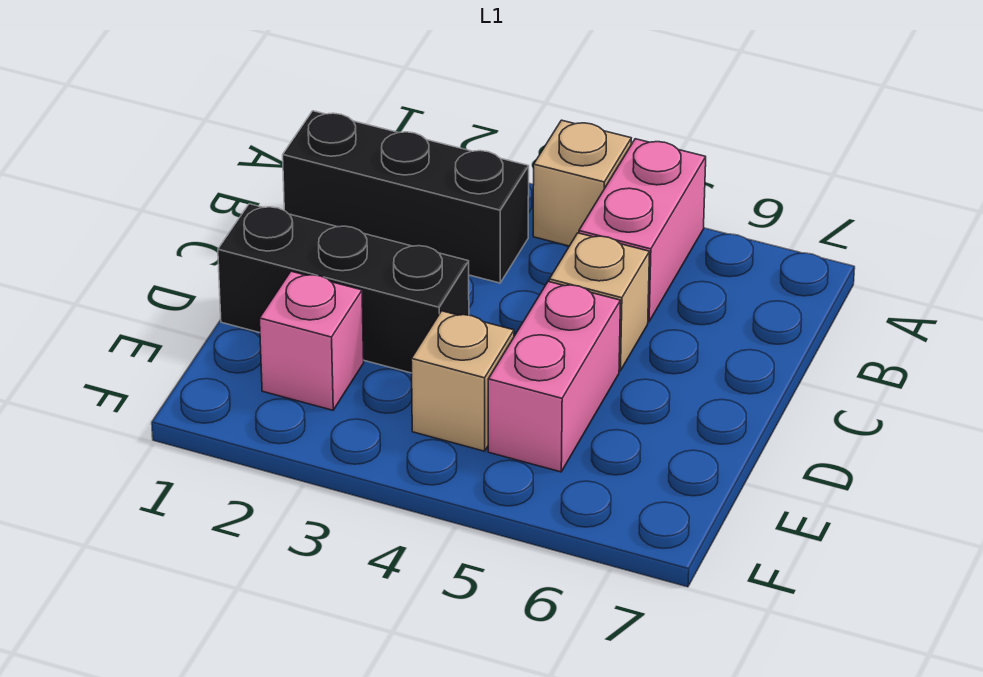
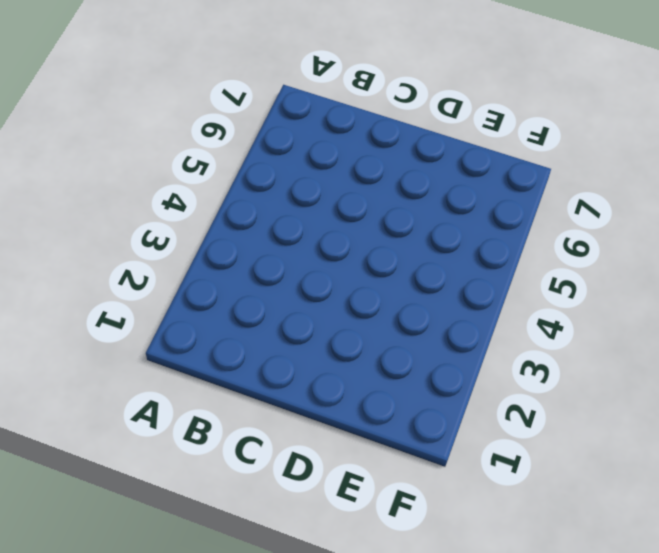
none -> tan 1x1 brick [533,120,631,246]
none -> pink 1x2 brick [579,139,706,322]

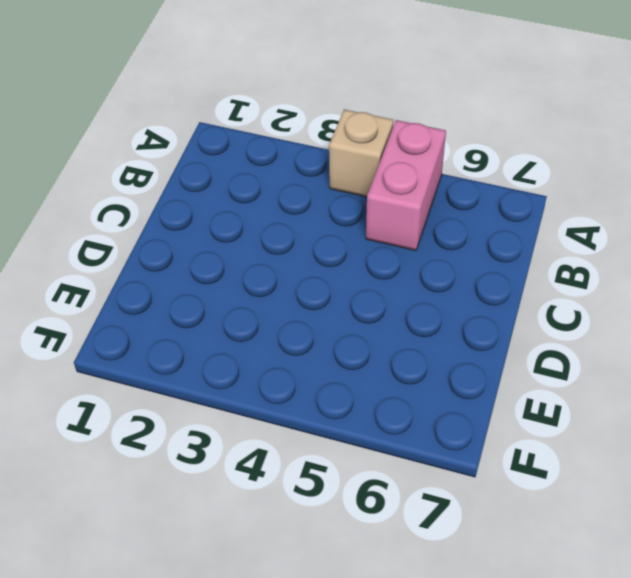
none -> black 1x3 brick [283,111,529,283]
none -> tan 1x1 brick [549,233,650,371]

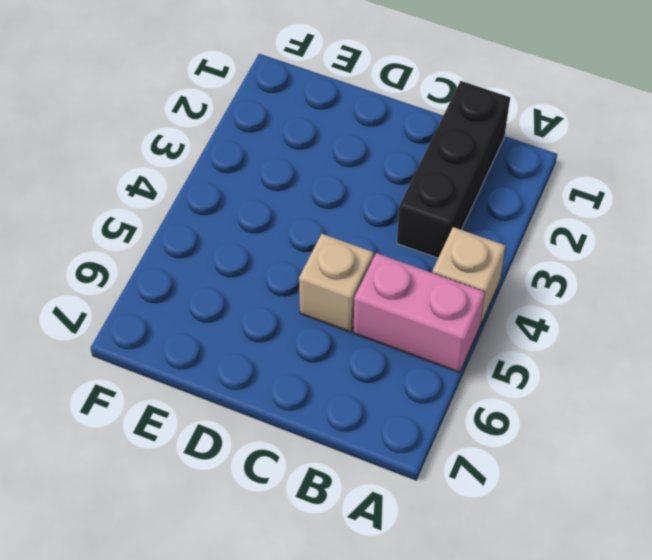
none -> black 1x3 brick [218,204,469,373]
none -> pink 1x2 brick [488,281,621,472]

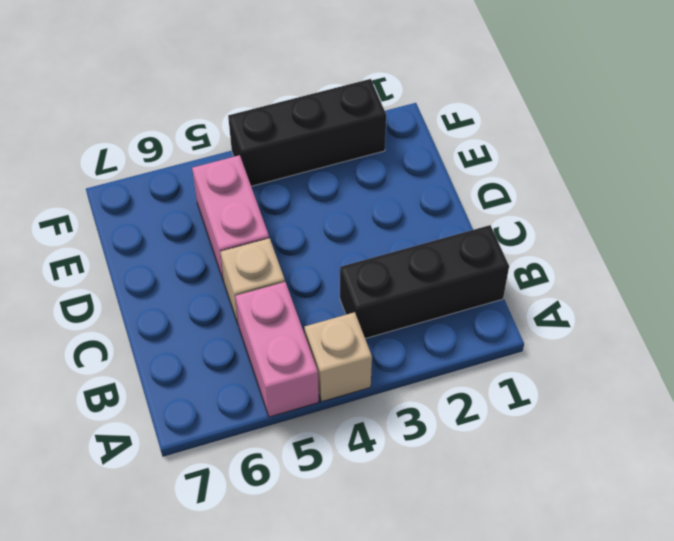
black 1x3 brick [228,79,386,186] -> black 1x3 brick moved to [218,204,469,373]
none -> pink 1x1 brick [260,271,364,410]
none -> tan 1x1 brick [411,311,514,451]

